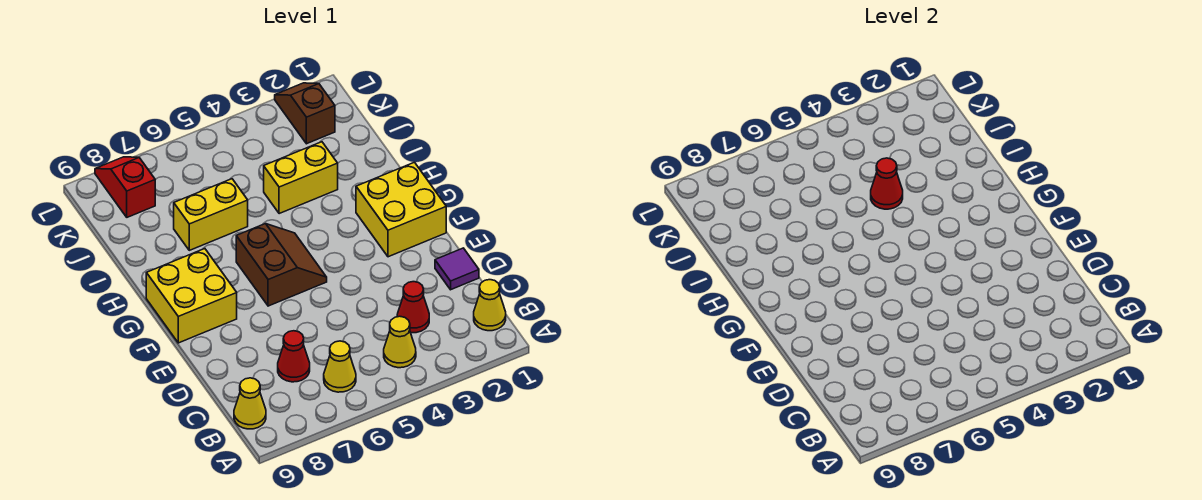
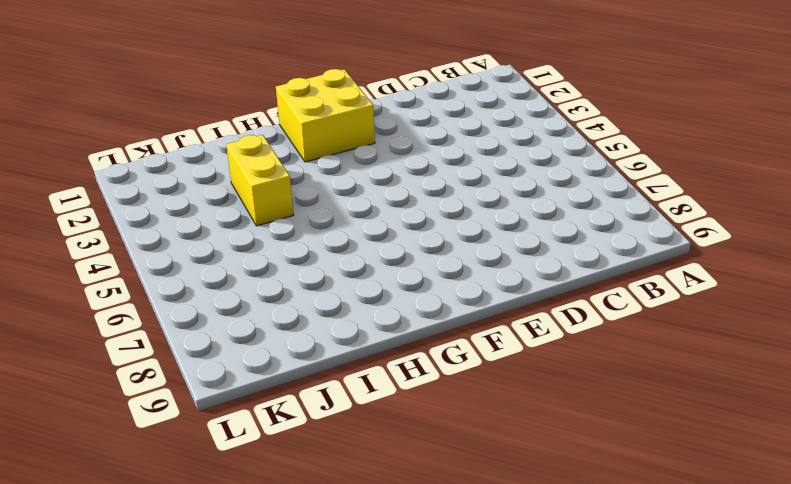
none -> yellow 1x1 cone [474,280,506,331]
none -> yellow 1x1 cone [384,316,416,368]
none -> yellow 1x1 cone [324,341,356,392]

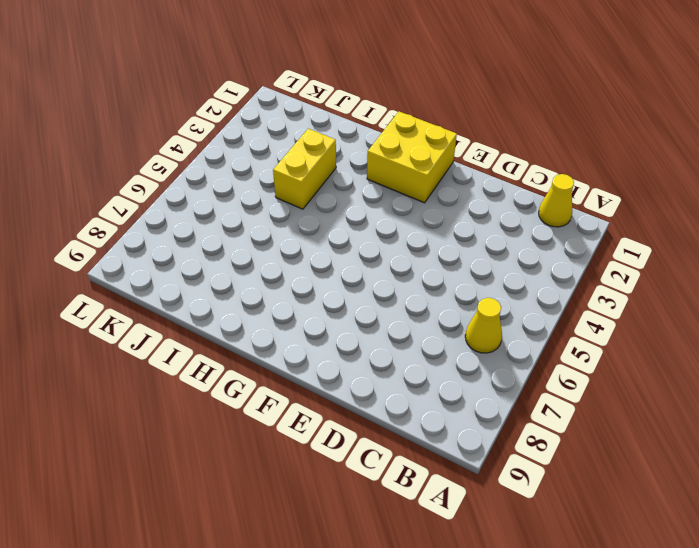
none -> yellow 1x1 cone [384,316,416,368]
none -> yellow 1x1 cone [234,378,266,429]
none -> red 1x1 cone [397,282,429,333]

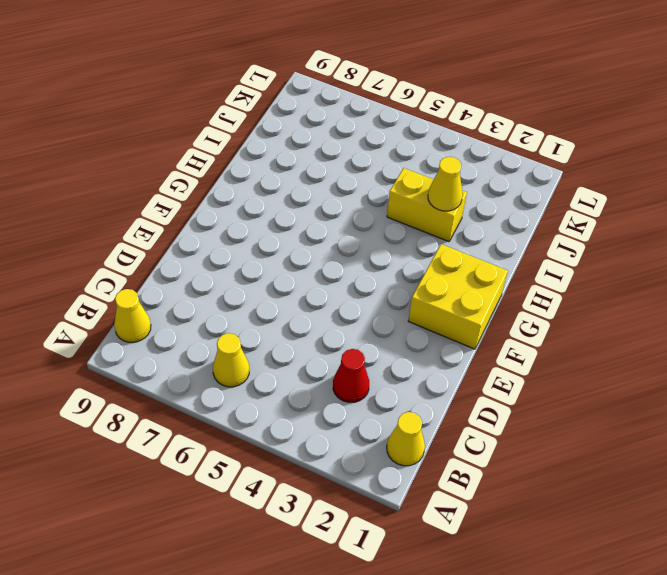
yellow 1x1 cone [428,157,463,211] -> yellow 1x1 cone moved to [384,316,416,368]
none -> red 1x1 cone [278,331,310,382]
none -> purple 1x1 tile [435,248,479,290]
none -> brown 2x2 slope [236,224,327,306]

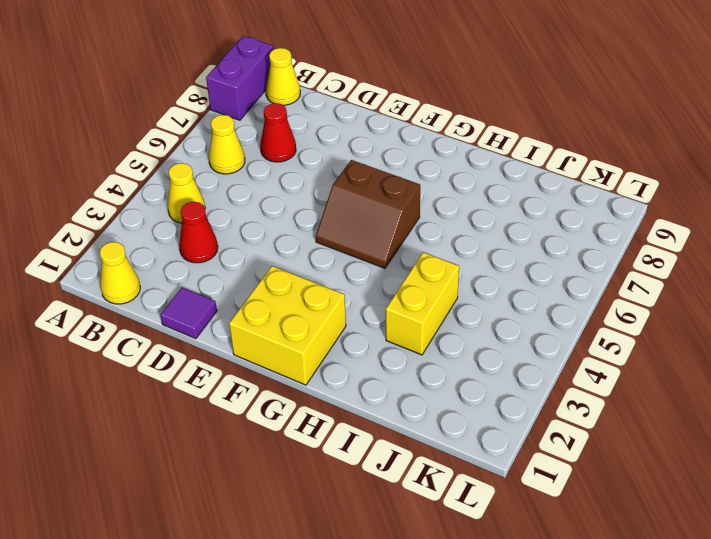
purple 1x2 brick [206,36,273,120] -> none
none -> yellow 2x2 brick [146,249,237,343]
none -> yellow 1x2 brick [174,179,248,250]
none -> brown 1x2 slope [275,83,335,144]

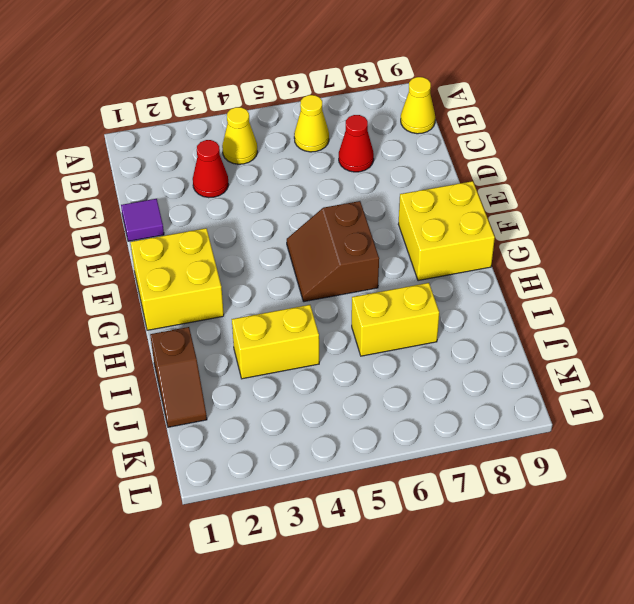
brown 1x2 slope [150,327,207,427] -> brown 1x2 slope moved to [275,83,335,144]
none -> yellow 1x1 cone [474,280,506,331]
none -> red 1x2 slope [95,157,155,217]
none -> red 1x1 cone [871,158,903,209]

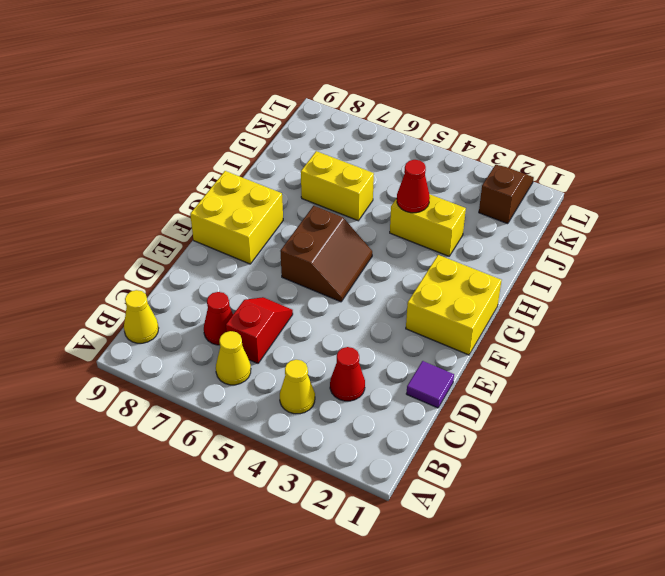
red 1x2 slope [226,297,293,363] -> red 1x2 slope moved to [95,157,155,217]
none -> yellow 1x1 cone [474,280,506,331]

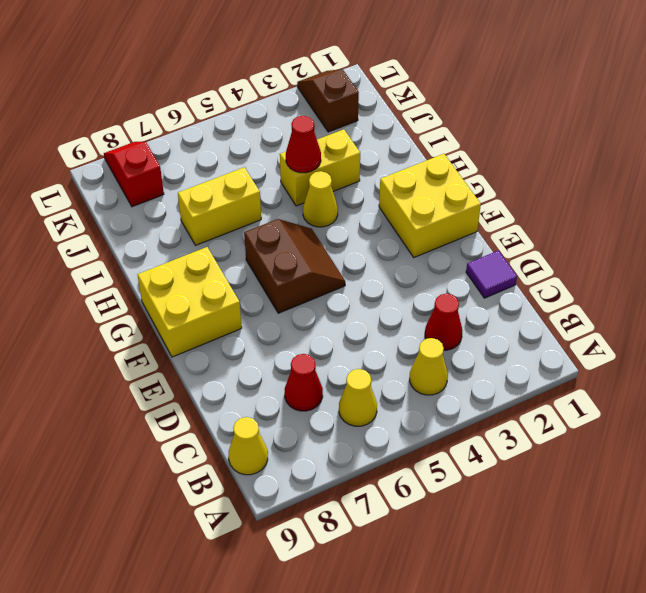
yellow 1x1 cone [303,171,338,227] -> yellow 1x1 cone moved to [474,280,506,331]

